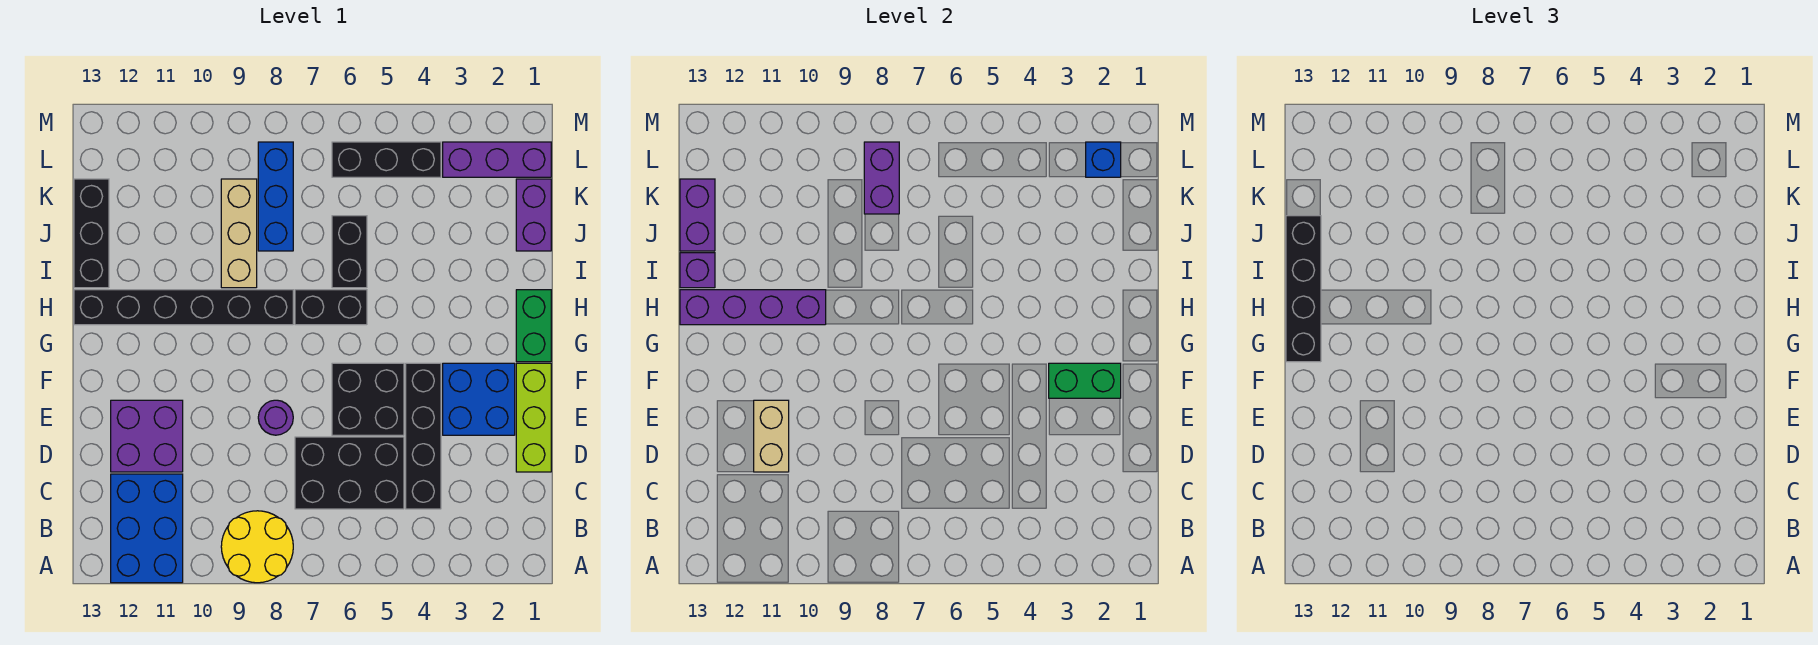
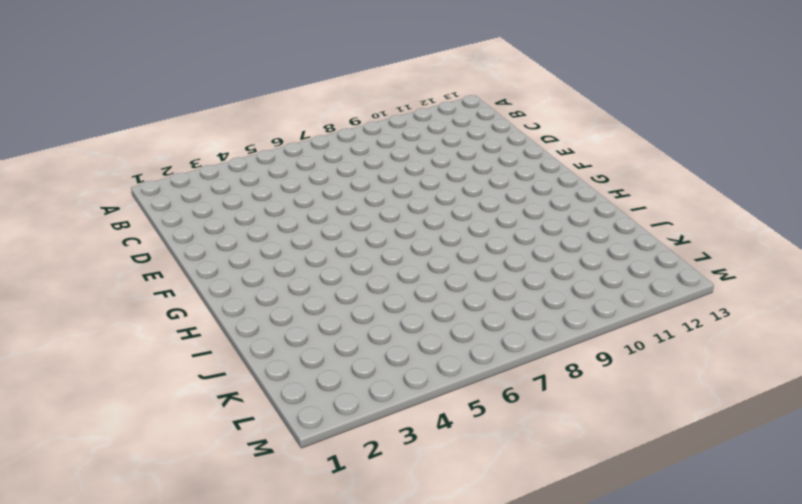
none -> yellow 2x2 round brick [221,511,293,583]
none -> blue 2x3 brick [111,474,183,583]
none -> black 1x4 brick [406,363,441,509]

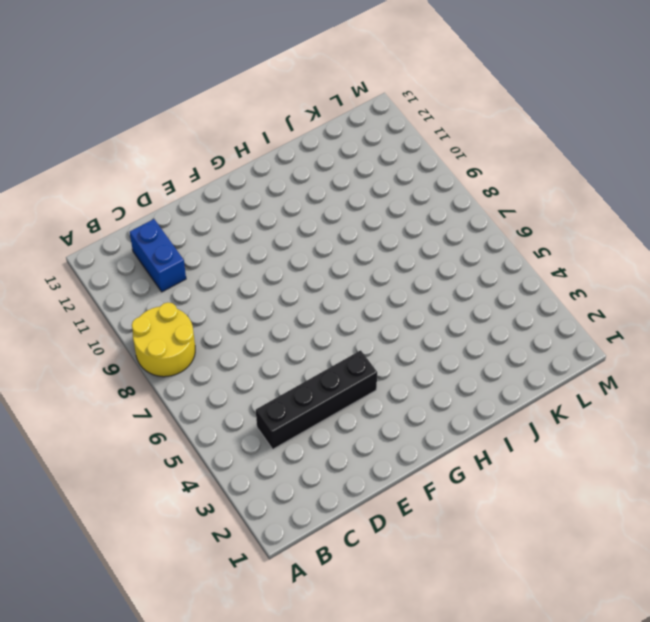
blue 1x2 brick [130,219,186,292] -> blue 2x3 brick [111,474,183,583]
none -> black 2x3 brick [295,437,404,509]
none -> lime 1x3 brick [516,363,551,472]
none -> purple 2x2 brick [111,400,183,472]

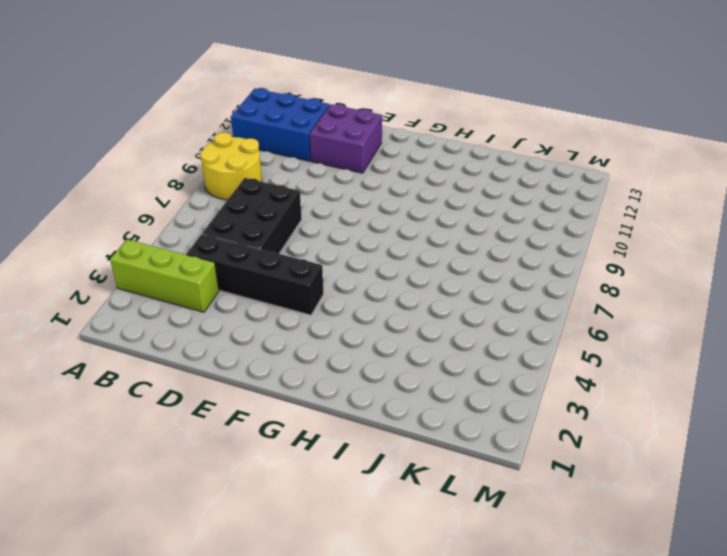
lime 1x3 brick [110,239,219,312] -> lime 1x3 brick moved to [516,363,551,472]
none -> blue 2x2 brick [443,363,515,435]
none -> black 2x2 brick [332,363,404,435]
none -> purple 1x1 round brick [258,400,293,435]

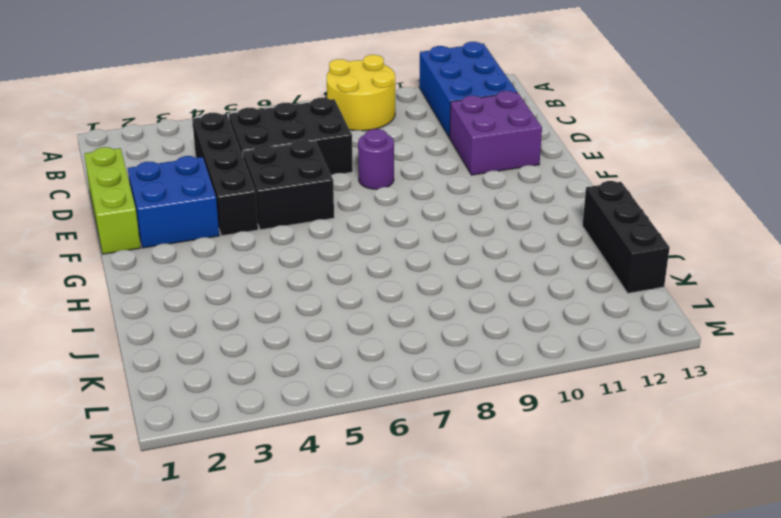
none -> green 1x2 brick [516,290,551,362]
none -> black 1x2 brick [295,290,367,325]
none -> black 1x6 brick [74,290,293,325]

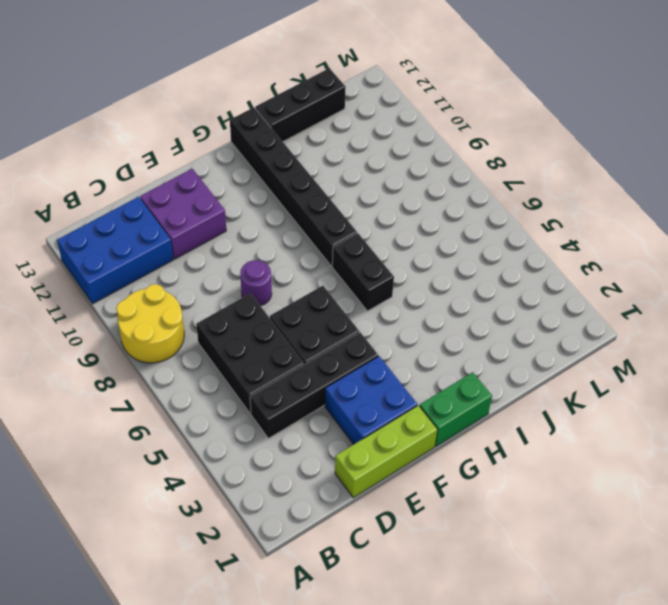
none -> black 1x2 brick [332,216,367,288]
none -> tan 1x3 brick [221,179,257,288]
none -> purple 1x2 brick [516,179,551,251]

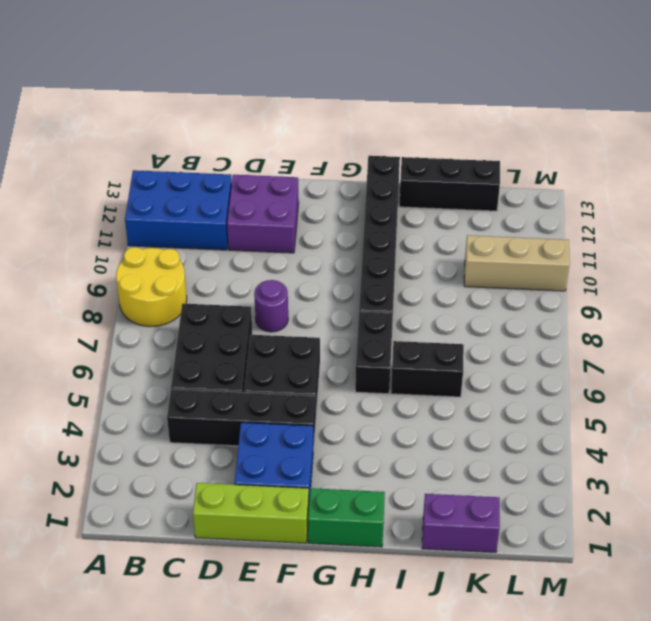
tan 1x3 brick [464,235,570,291] -> tan 1x3 brick moved to [221,179,257,288]
none -> blue 1x3 brick [258,142,293,251]
none -> purple 1x3 brick [443,142,551,177]
none -> black 1x3 brick [332,142,441,177]

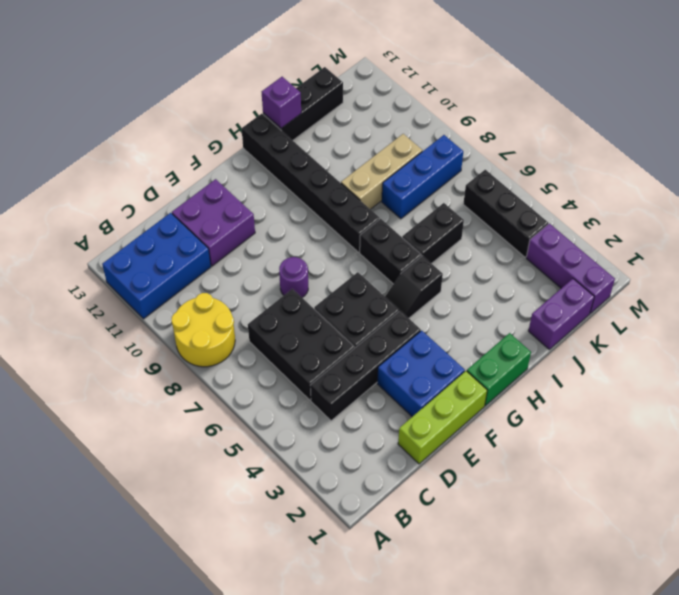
black 1x2 slope [385,256,443,318] -> none
none -> tan 1x2 brick [754,400,789,472]
none -> green 1x2 brick [1049,363,1121,398]
none -> purple 1x4 brick [680,290,826,325]

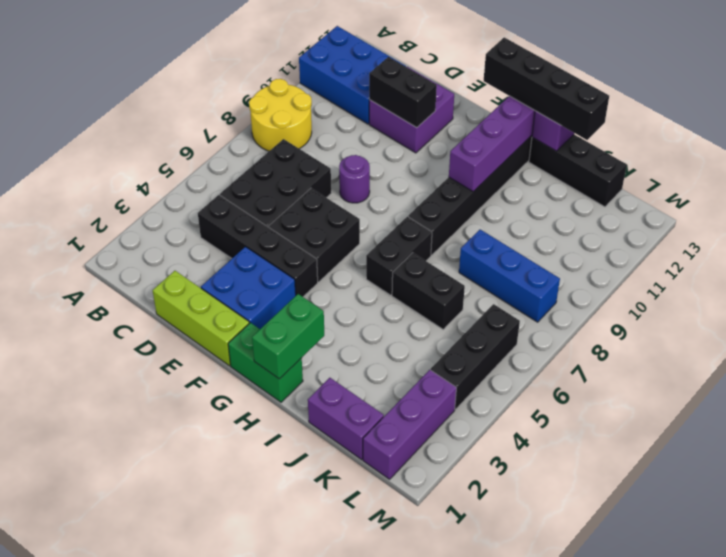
black 1x2 brick [369,57,437,128] -> tan 1x2 brick [754,400,789,472]
green 1x2 brick [252,294,324,379] -> green 1x2 brick moved to [1049,363,1121,398]
none -> tan 1x3 brick [221,179,257,288]
none -> purple 1x2 brick [680,179,715,251]
none -> purple 1x2 brick [864,142,899,214]

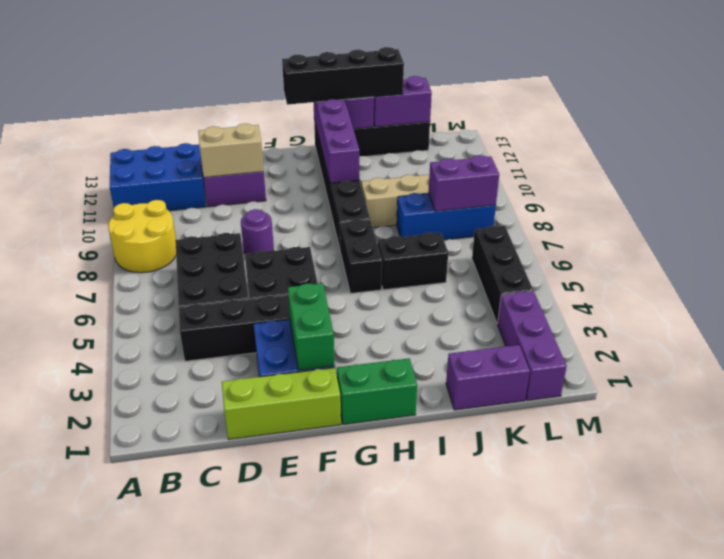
none -> blue 1x1 brick [1086,142,1121,177]

